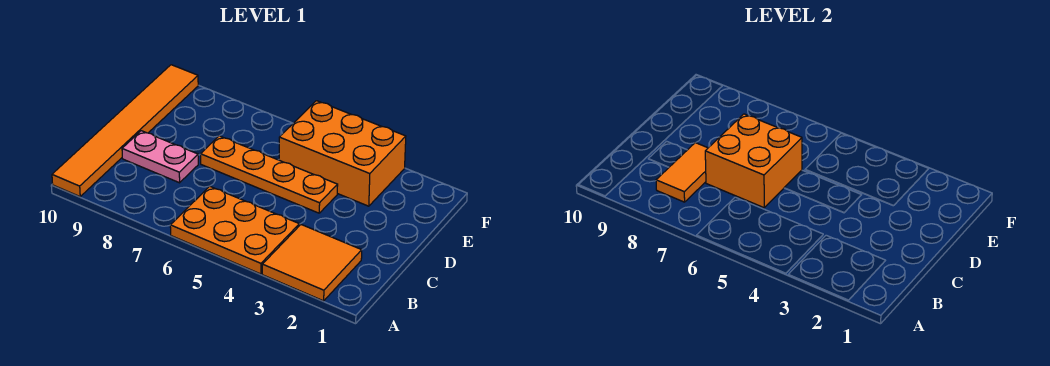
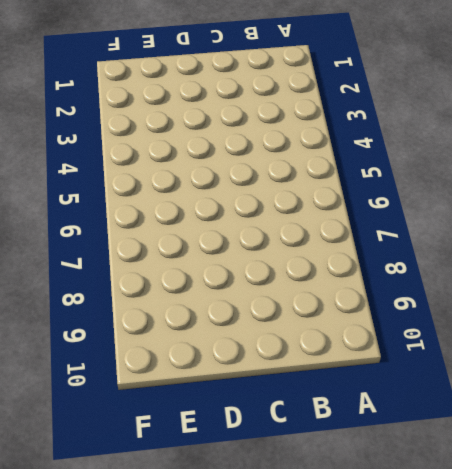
none -> orange 2x2 tile [262,225,362,301]
none -> orange 2x3 plate [170,186,299,274]

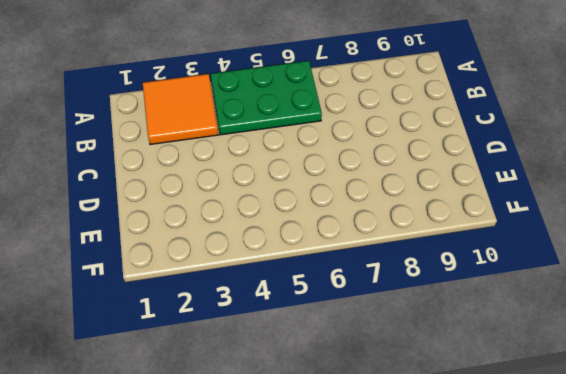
green 2x3 plate [211,61,322,135] -> orange 2x3 plate [170,186,299,274]
none -> orange 1x6 tile [52,65,198,196]
none -> pink 1x2 plate [122,131,198,183]

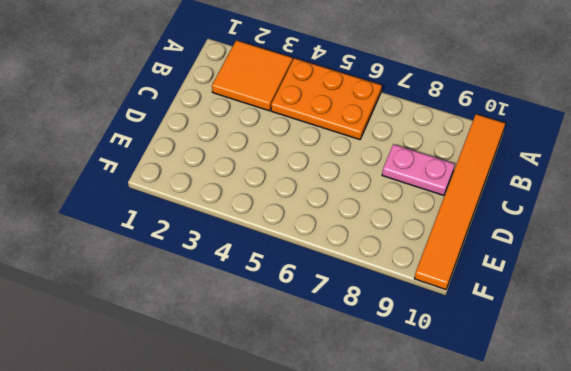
none -> orange 1x4 plate [201,136,338,213]
none -> orange 2x3 brick [279,101,406,206]

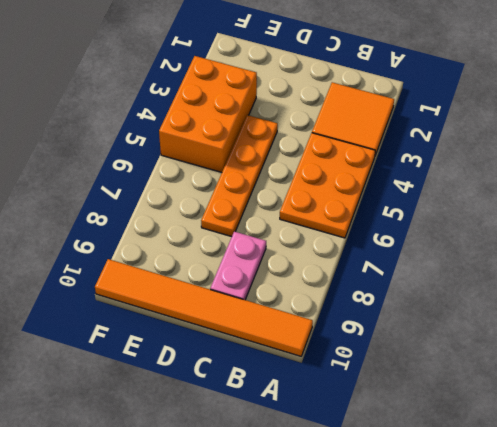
none -> orange 1x2 tile [656,143,708,202]
none -> orange 2x2 brick [705,114,802,208]

